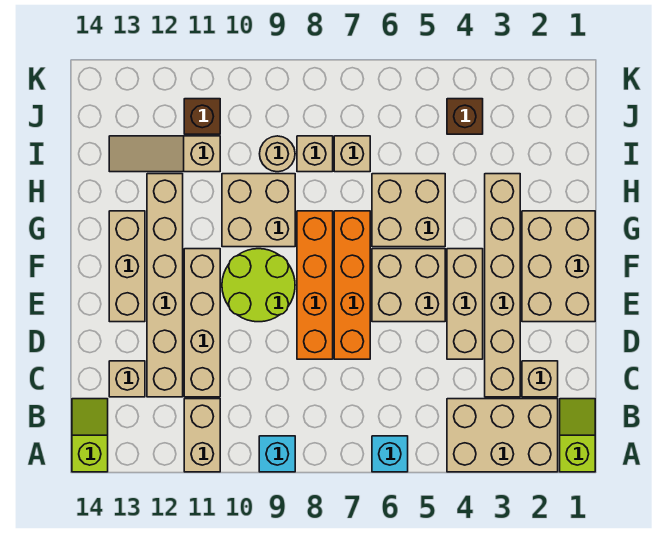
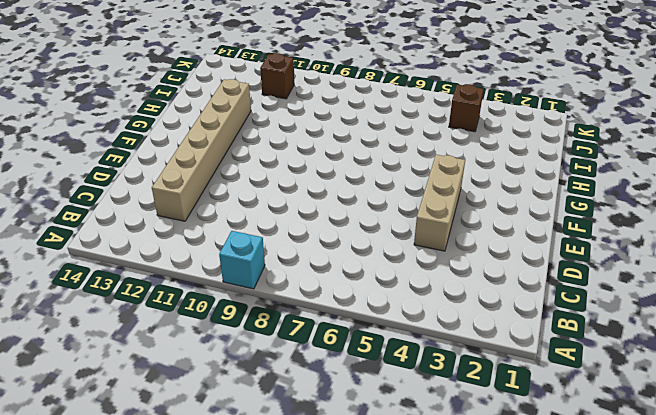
none -> lime 1x2 slope [560,399,595,472]
none -> tan 2x3 brick [447,399,558,472]
none -> cyan 1x1 brick [372,436,408,472]

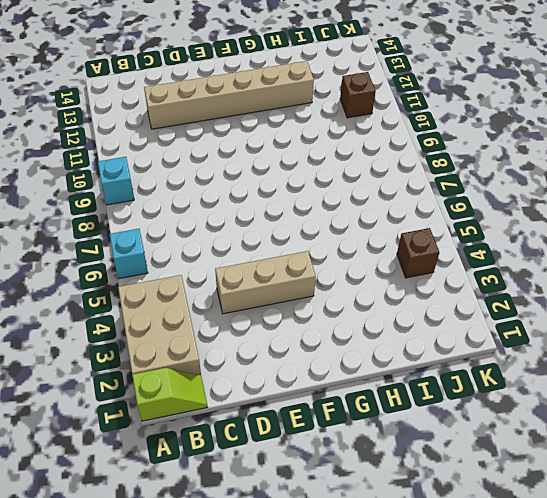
none -> tan 1x2 brick [184,399,220,472]
none -> lime 1x2 slope [72,399,108,472]
none -> tan 1x1 brick [522,361,558,397]

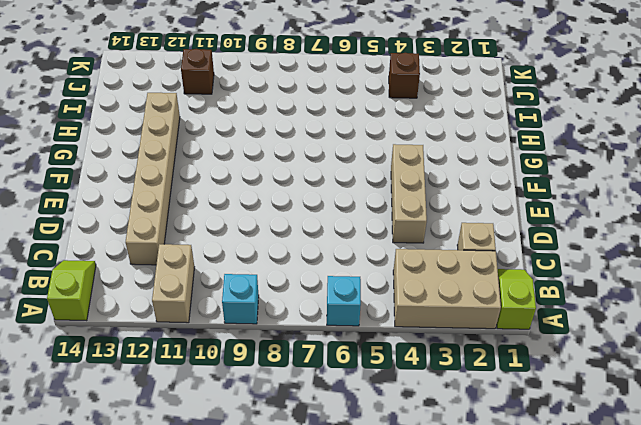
none -> tan 1x6 brick [485,174,520,397]
none -> tan 1x4 brick [184,249,220,397]
none -> tan 1x1 brick [109,361,145,397]

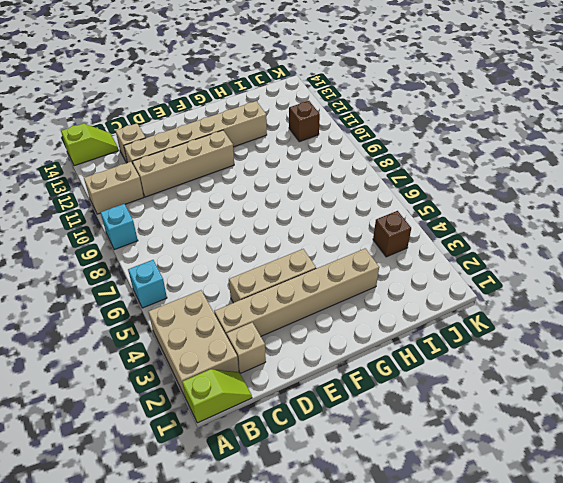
none -> orange 1x4 brick [334,211,370,359]
none -> orange 1x4 brick [297,211,333,359]
none -> tan 2x3 brick [522,211,595,322]

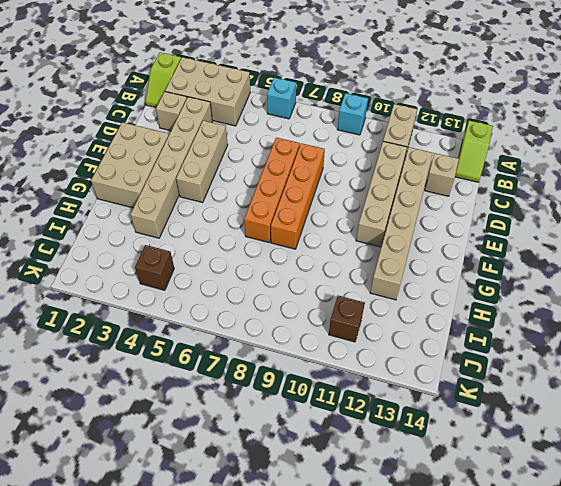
none -> tan 2x2 brick [372,249,445,322]
none -> lime 2x2 round brick [222,249,295,322]
none -> tan 1x3 brick [109,211,145,322]

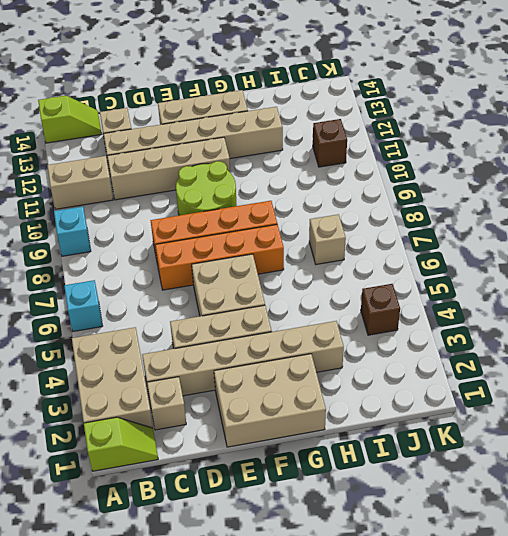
none -> tan 2x2 brick [372,174,445,247]
none -> tan 2x2 brick [222,174,295,247]
none -> tan 1x1 brick [297,136,333,172]

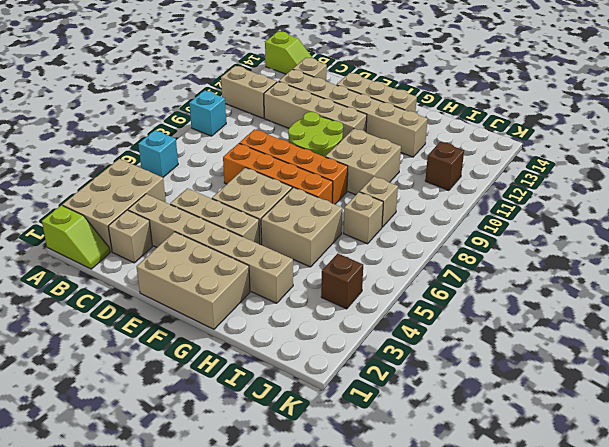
none -> tan 1x1 round brick [260,136,295,172]
none -> tan 1x3 slope [109,136,220,172]

